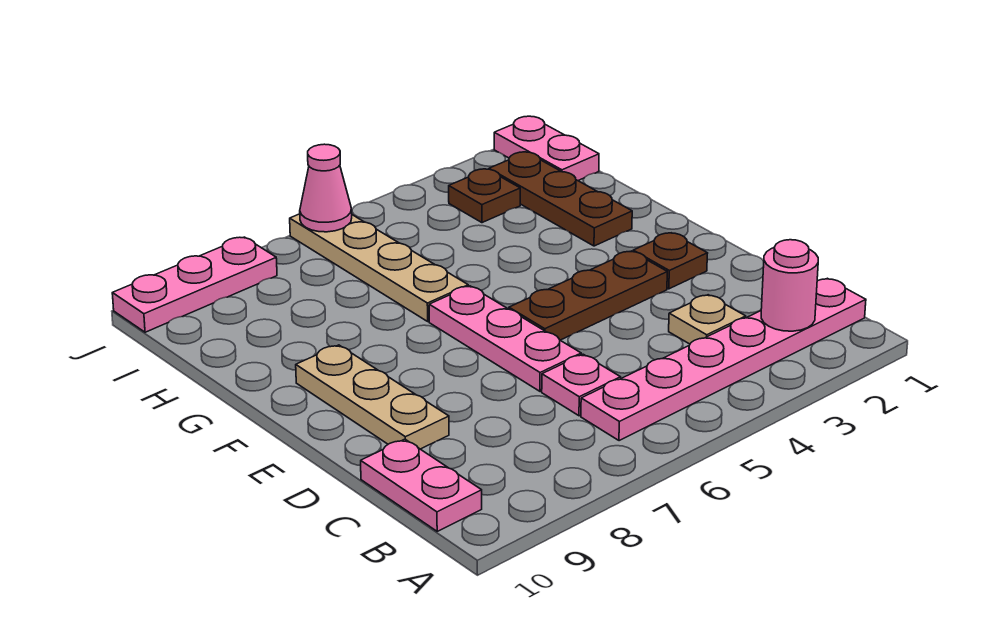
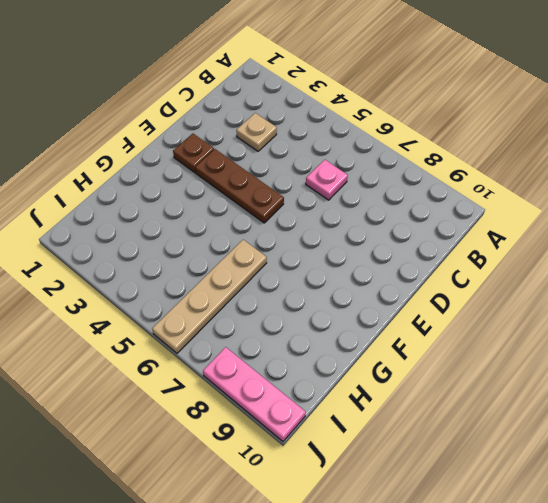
none -> pink 1x6 plate [581,278,866,441]
none -> pink 1x2 plate [361,439,482,531]
none -> pink 1x3 plate [429,286,581,391]

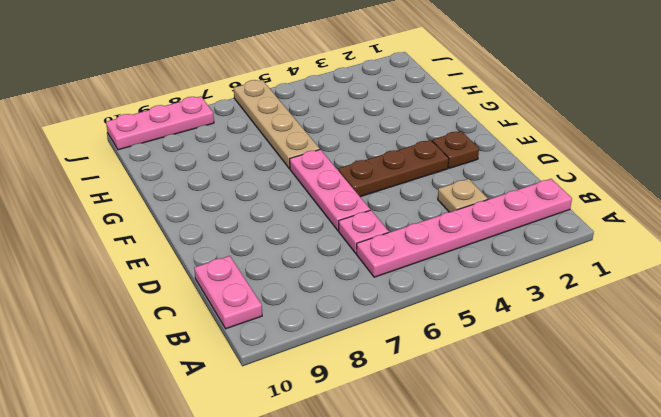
none -> tan 1x3 plate [296,345,449,449]
none -> brown 1x3 plate [489,152,632,246]
none -> pink 1x2 plate [494,116,599,180]

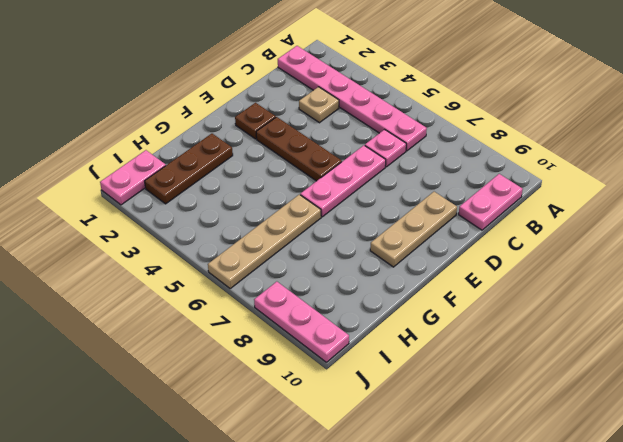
none -> brown 1x1 plate [449,169,520,223]
none -> pink 1x1 round brick [761,240,818,331]
none -> pink 1x1 cone [300,144,352,232]

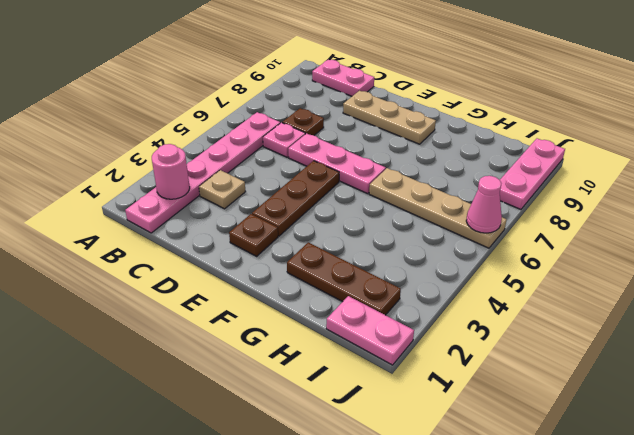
brown 1x1 plate [282,108,324,135] -> brown 1x1 plate moved to [449,169,520,223]

